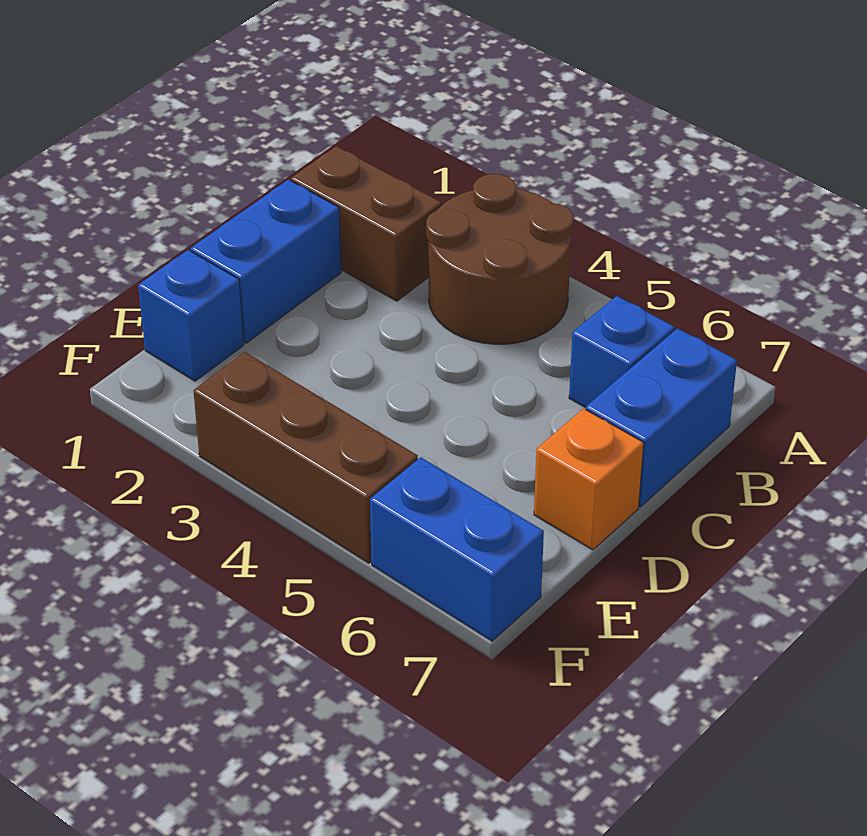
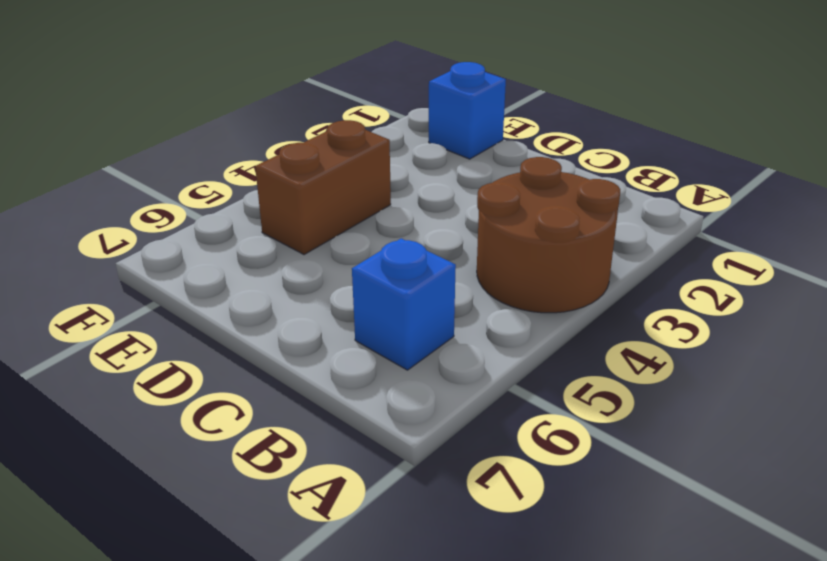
brown 1x2 brick [255,120,391,255] -> brown 1x2 brick moved to [291,146,441,301]
none -> blue 1x2 brick [586,328,737,506]
none -> blue 1x2 brick [191,180,341,343]

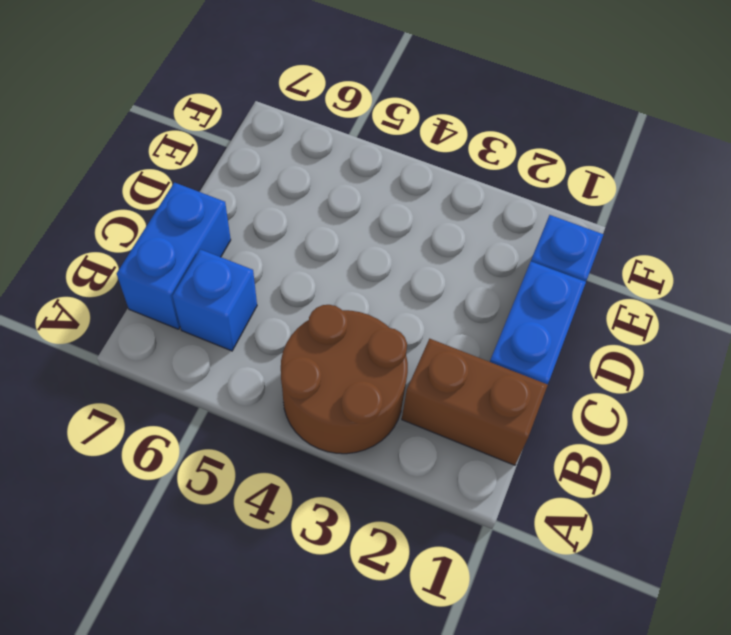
none -> orange 1x1 brick [534,409,644,550]
none -> brown 1x3 brick [193,352,418,563]

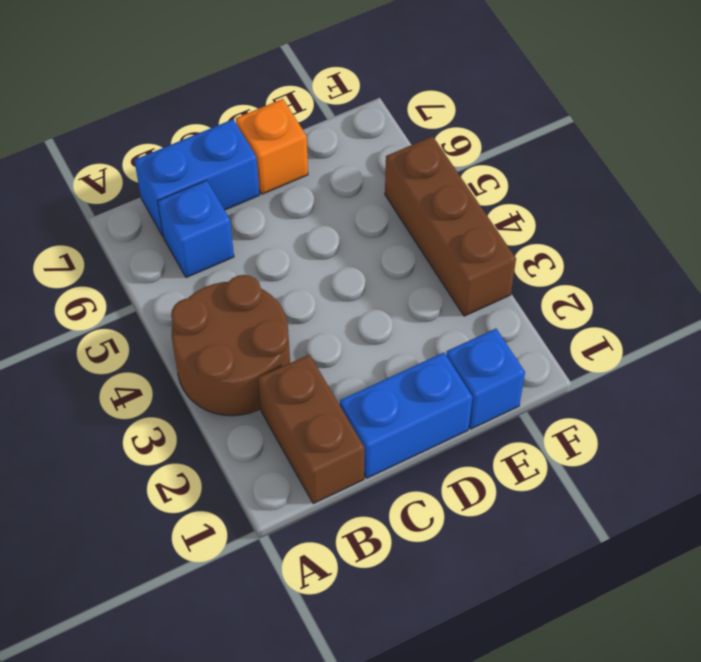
none -> blue 1x2 brick [370,457,544,641]

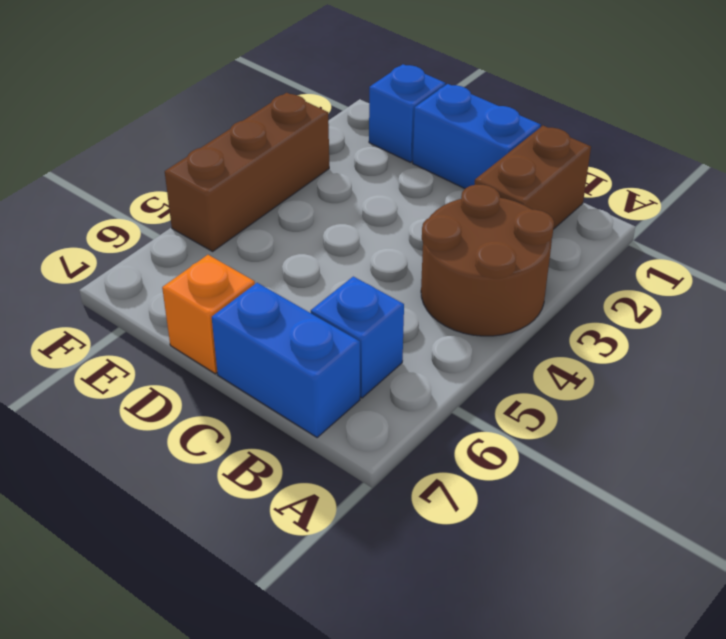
none -> blue 1x2 brick [370,457,544,641]

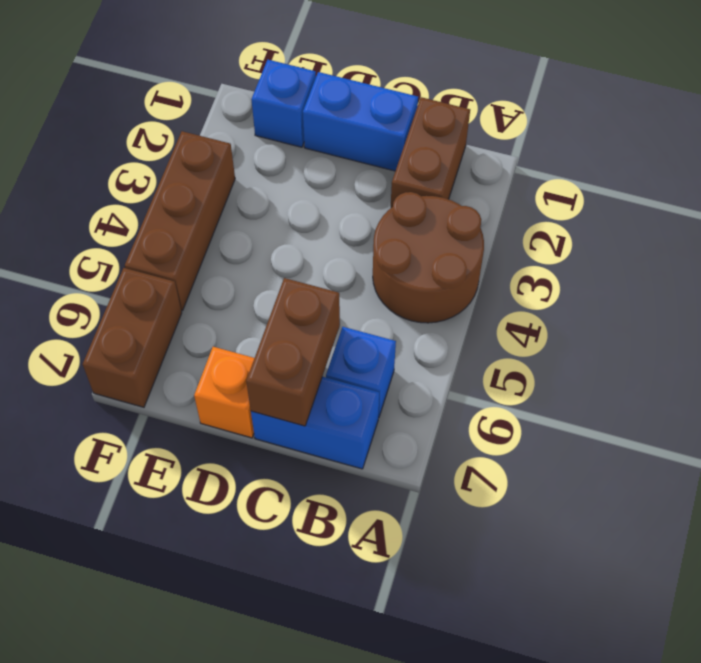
brown 1x2 brick [246,278,340,426] -> none
brown 1x2 brick [83,268,182,407] -> blue 1x2 brick [370,457,544,641]

